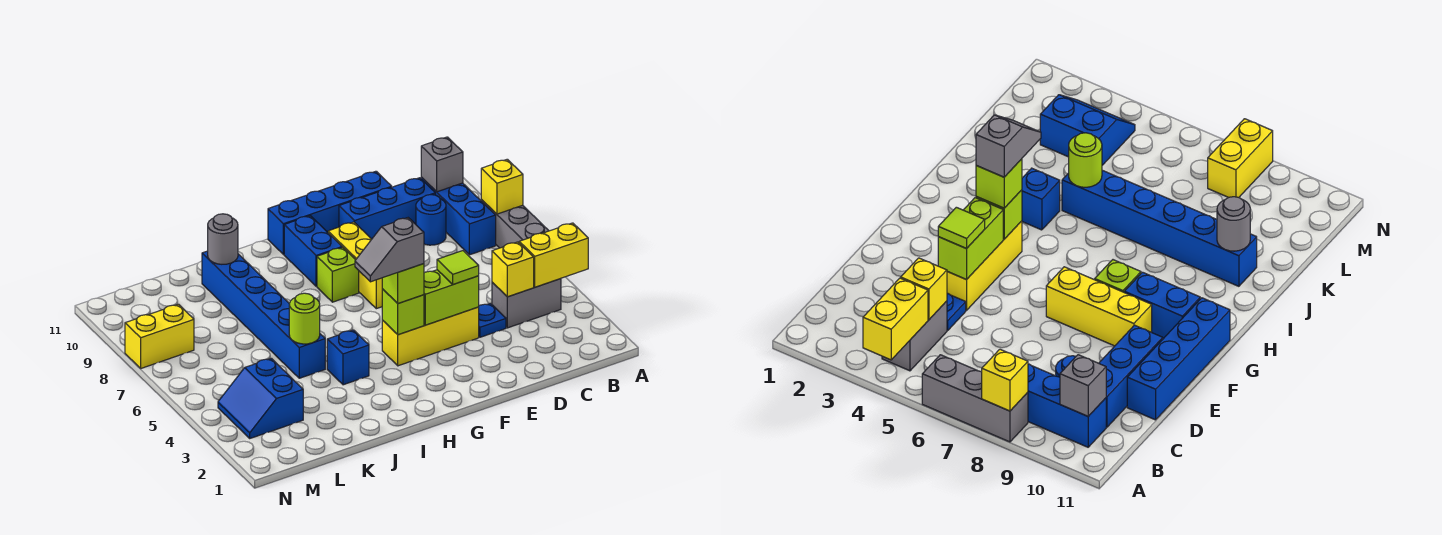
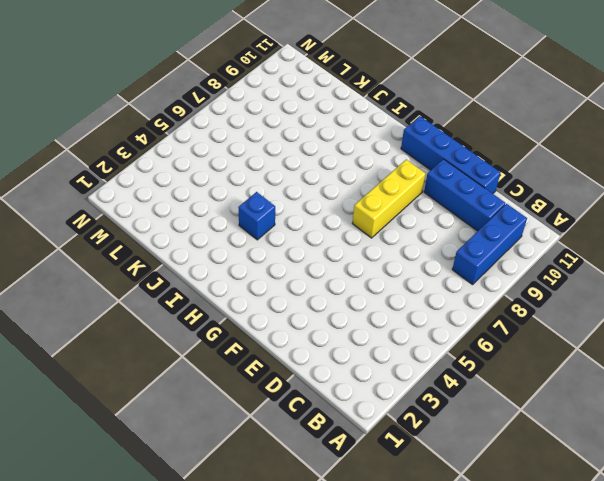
none -> grey 1x3 brick [481,200,549,248]
none -> grey 1x2 brick [492,279,561,328]
none -> blue 1x1 round brick [416,195,446,245]

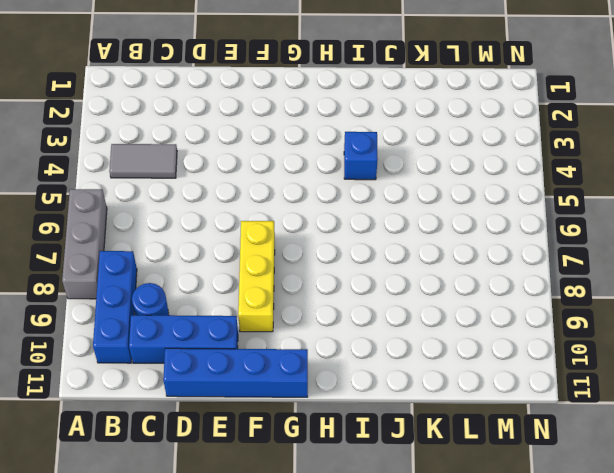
grey 1x2 tile [109,144,177,178] -> grey 1x2 brick [492,279,561,328]
none -> blue 1x1 plate [479,303,506,337]
none -> yellow 1x3 brick [382,307,479,366]
none -> lime 1x1 brick [317,247,359,302]

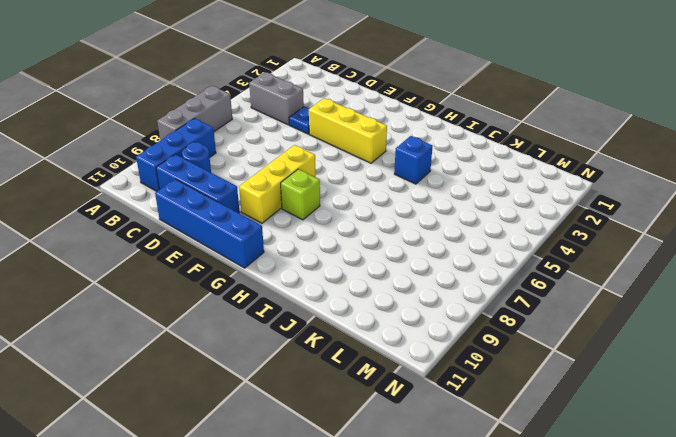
none -> blue 1x2 brick [284,216,342,286]
none -> blue 1x6 brick [202,251,325,378]
none -> blue 2x2 slope [218,358,303,438]

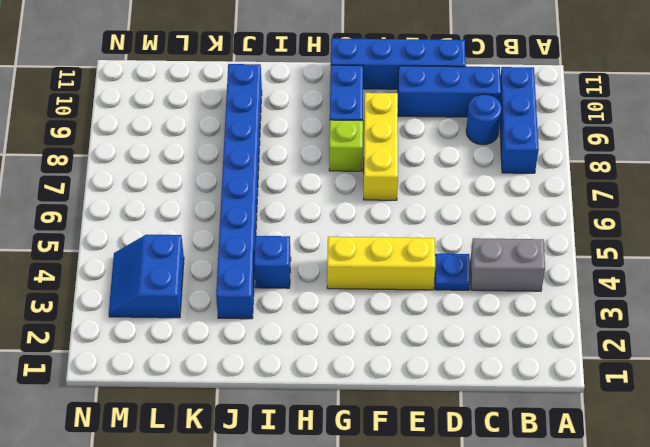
blue 1x8 brick [216,64,262,319] -> blue 1x6 brick [202,251,325,378]
none -> grey 1x3 brick [481,200,549,248]
none -> yellow 1x2 brick [125,304,194,368]
none -> yellow 1x2 brick [519,223,588,287]

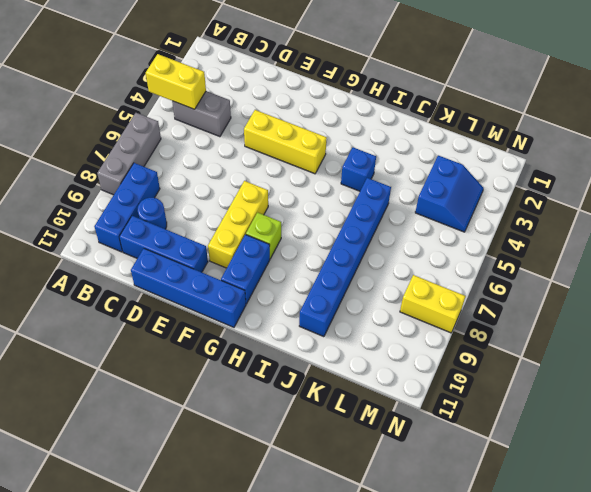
none -> blue 1x1 plate [479,303,506,337]
none -> yellow 1x1 brick [481,159,523,214]
none -> grey 1x1 brick [421,137,463,192]

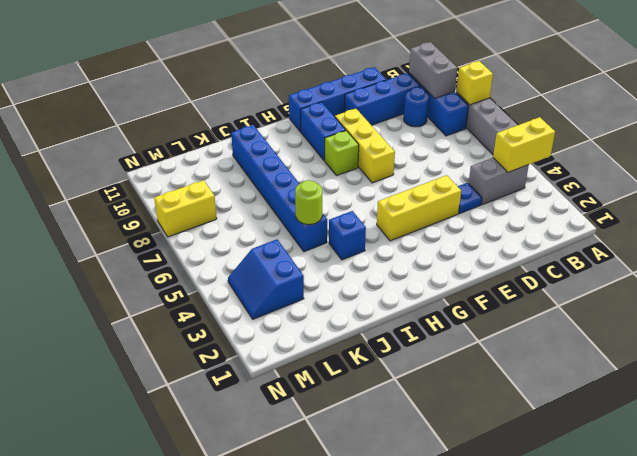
grey 1x2 brick [409,42,457,98] -> grey 1x1 brick [421,137,463,192]
none -> yellow 1x1 brick [492,242,534,297]
none -> lime 1x2 brick [424,270,479,325]
none -> lime 1x1 brick [382,289,424,335]

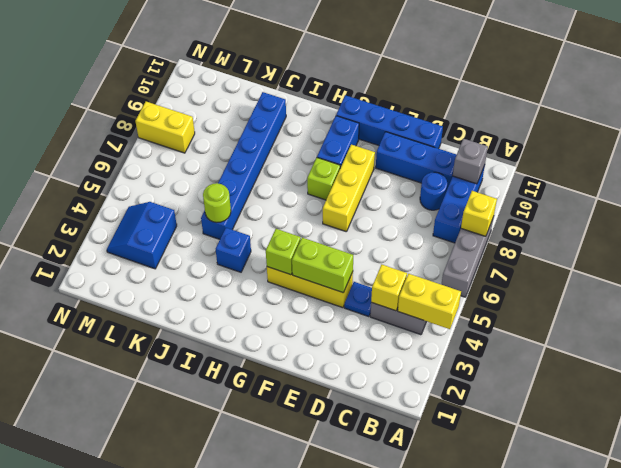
none -> grey 1x1 round brick [208,214,238,264]
none -> lime 1x1 tile [437,251,479,284]
none -> lime 1x1 brick [382,264,424,303]

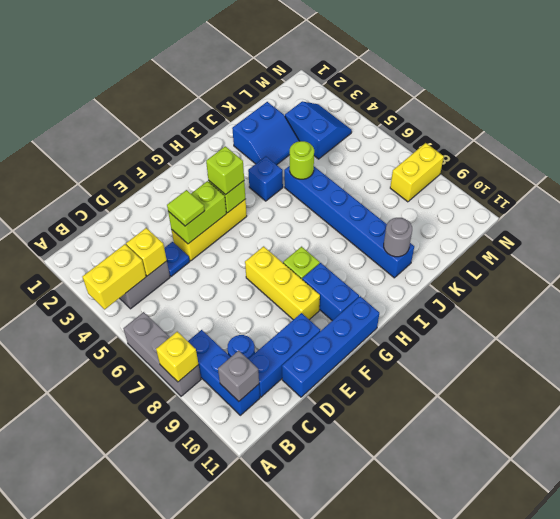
blue 2x2 slope [232,102,299,165] -> none
none -> grey 1x2 slope [355,218,424,282]

